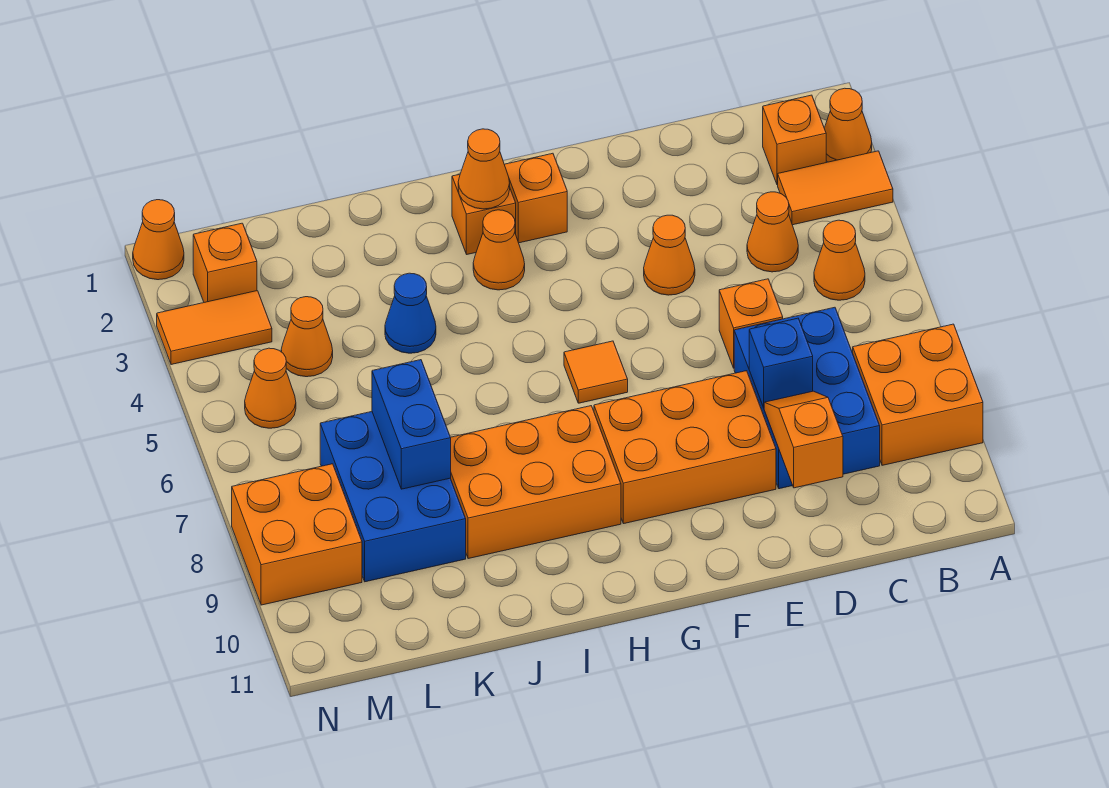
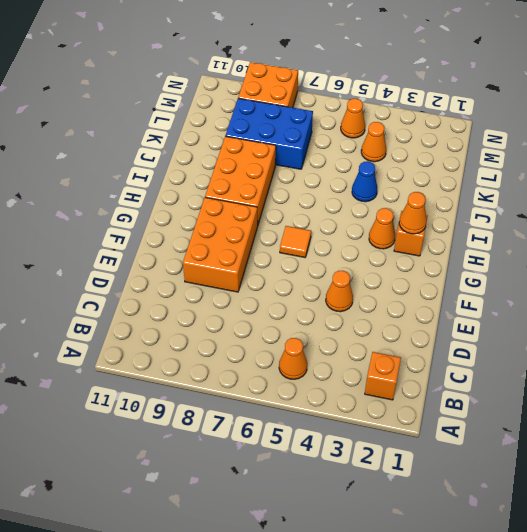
none -> orange 1x1 cone [824,88,872,162]
none -> orange 1x2 tile [778,151,893,225]
none -> orange 2x2 brick [853,324,983,465]

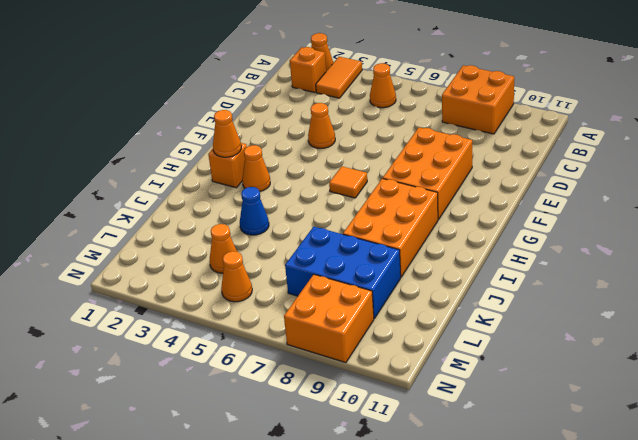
none -> orange 1x1 cone [747,192,798,272]
none -> blue 2x3 brick [734,307,880,489]
none -> orange 1x1 brick [719,279,783,368]

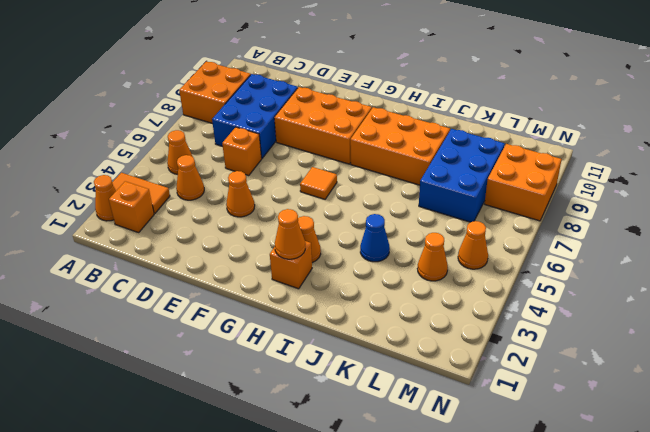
none -> orange 1x1 brick [504,153,567,243]
none -> orange 1x1 brick [193,223,257,302]
none -> orange 1x2 tile [157,291,272,365]

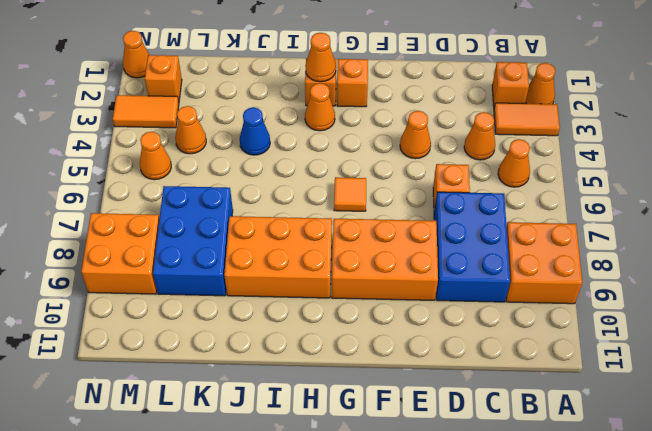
none -> blue 1x1 brick [749,318,813,407]
none -> orange 1x2 slope [764,391,843,488]
none -> blue 1x2 brick [372,360,451,489]

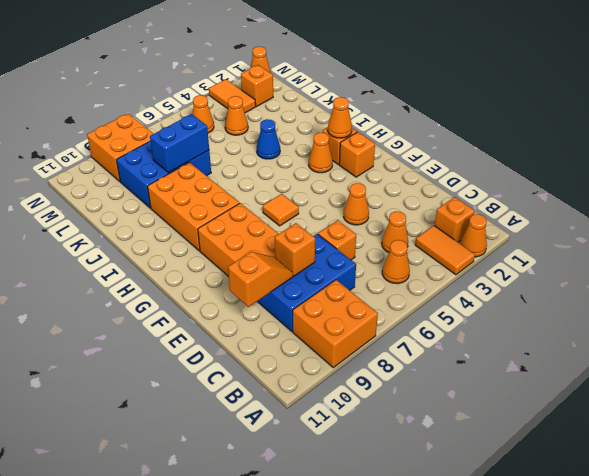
orange 1x1 brick [275,223,315,276] -> blue 1x1 brick [749,318,813,407]

